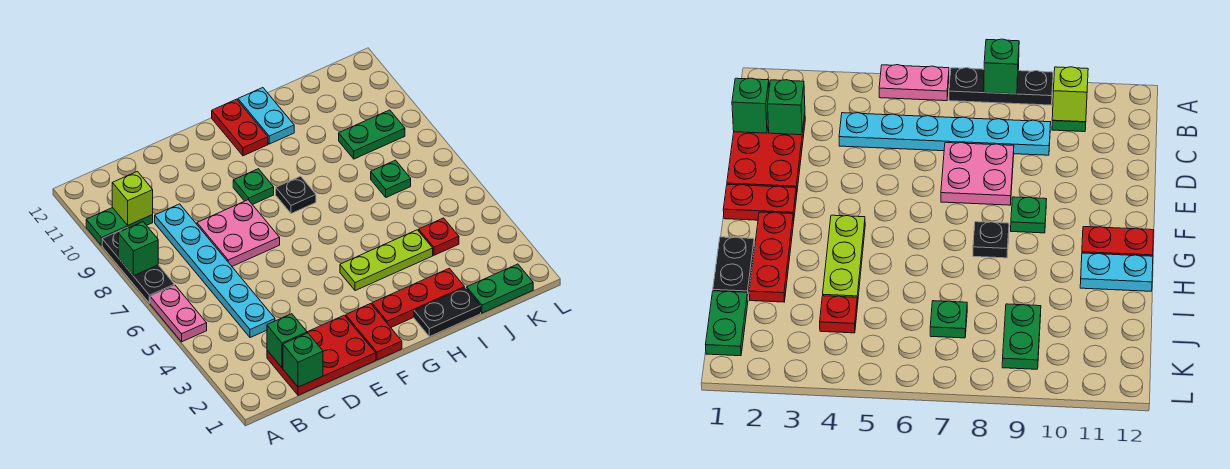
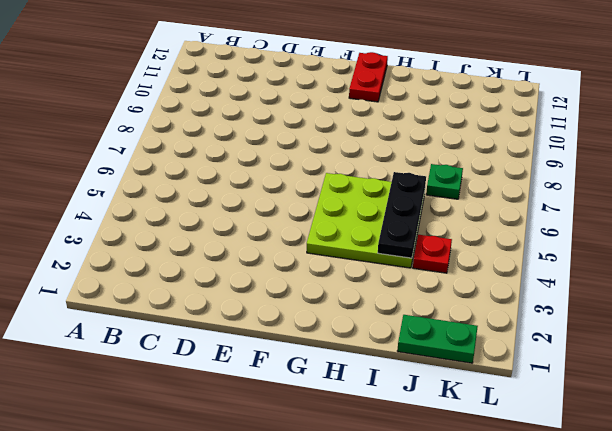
lime 3x3 plate [307,173,425,268] -> lime 1x3 plate [340,230,433,291]
black 1x3 plate [378,172,426,258] -> black 1x3 plate moved to [102,228,174,303]
none -> pink 1x2 plate [150,285,207,342]
none -> green 1x2 plate [86,208,153,246]
none -> red 2x3 plate [267,315,376,395]

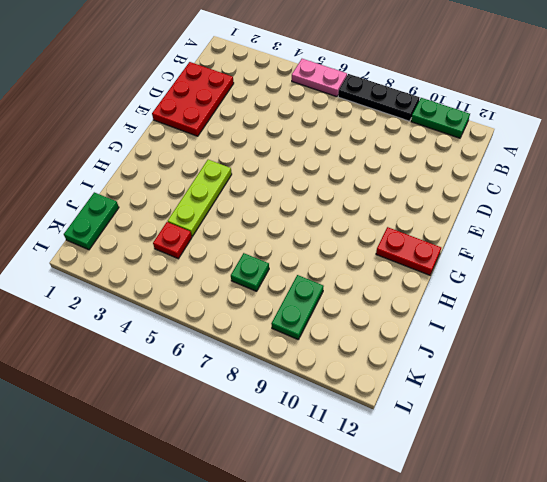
green 1x2 plate [411,98,470,138] -> green 1x2 plate turned to [86,208,153,246]
none -> cyan 1x6 plate [155,204,275,338]
none -> pink 2x2 plate [197,200,280,266]
none -> red 1x2 plate [346,304,402,360]

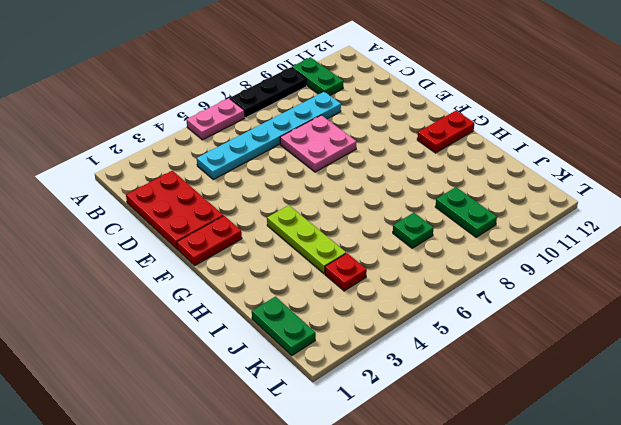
none -> green 1x1 plate [233,169,274,205]
none -> red 1x3 plate [372,268,465,327]
none -> black 1x1 plate [276,176,316,214]

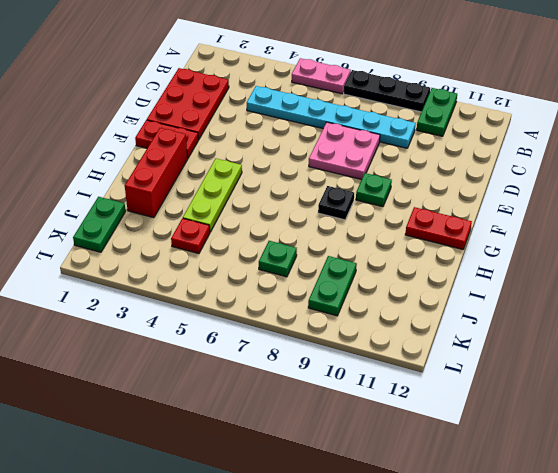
red 1x3 brick [125,128,188,218] -> red 1x3 plate [372,268,465,327]
none -> black 1x2 plate [414,288,481,337]
none -> cyan 1x2 plate [238,88,294,144]
none -> green 1x1 brick [118,222,158,276]

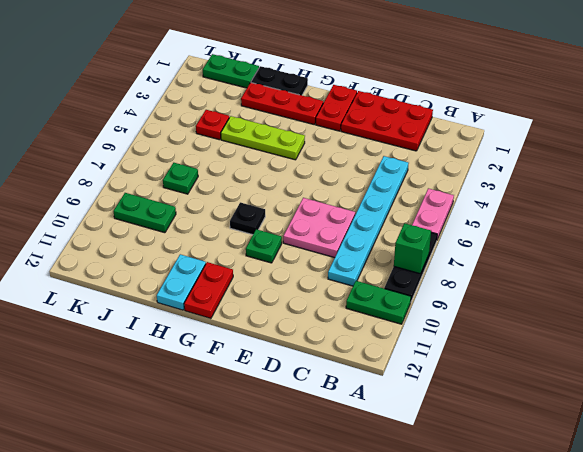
none -> lime 1x1 brick [112,171,153,225]
none -> green 1x1 brick [283,333,323,387]
none -> green 1x1 brick [267,314,307,368]

